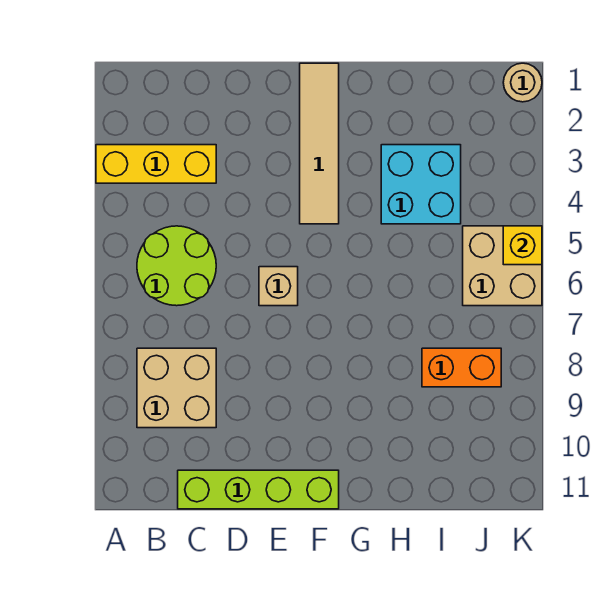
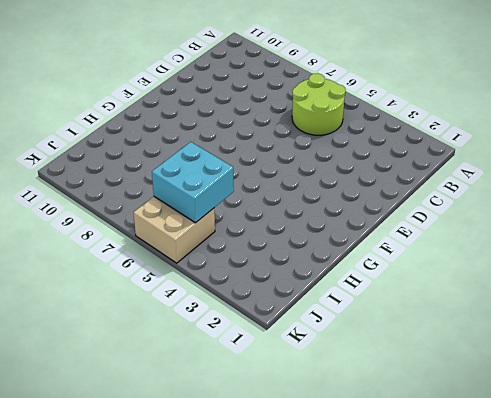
cyan 2x2 brick [152,142,234,223] -> cyan 2x2 brick moved to [381,145,461,224]
none -> yellow 1x3 brick [96,145,216,183]
none -> tan 2x2 brick [137,348,216,428]

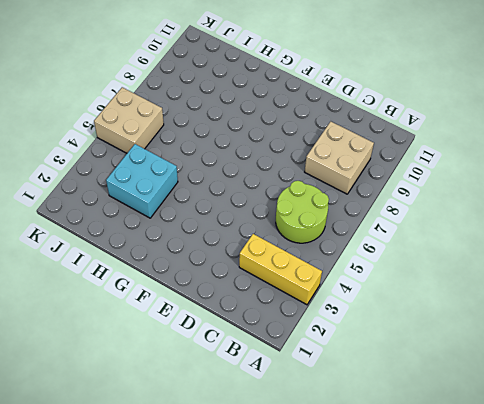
none -> lime 1x4 brick [178,470,339,509]
none -> tan 1x1 brick [259,267,298,306]

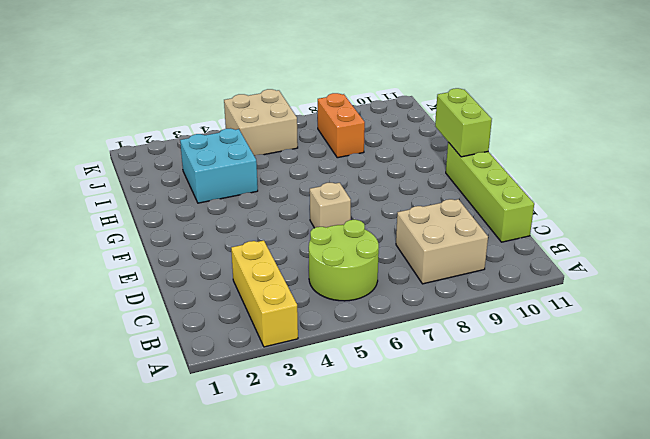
lime 1x2 brick [435,88,492,157] -> none
none -> tan 1x4 tile [300,63,339,224]
none -> tan 1x1 round brick [503,63,542,102]

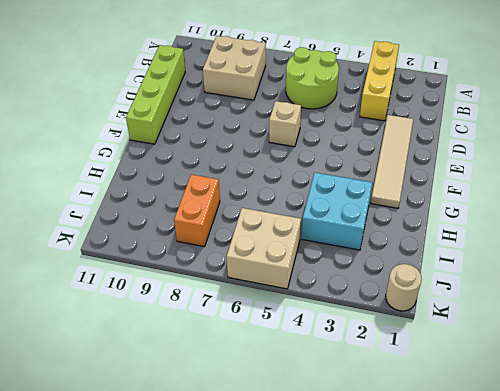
tan 1x4 tile [371,115,413,208] -> tan 1x4 tile turned to [300,63,339,224]
none -> yellow 1x1 brick [503,226,542,265]

